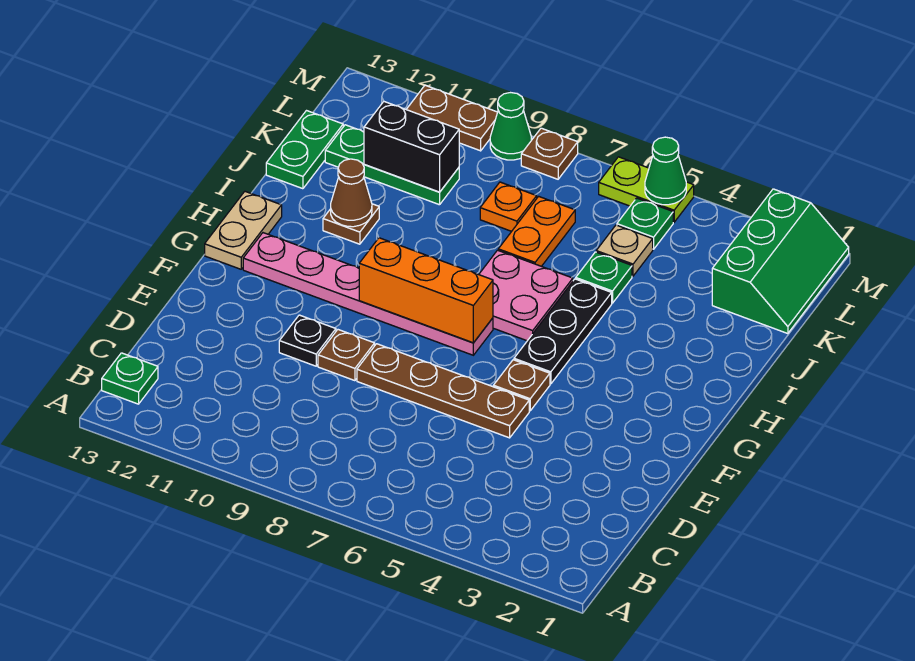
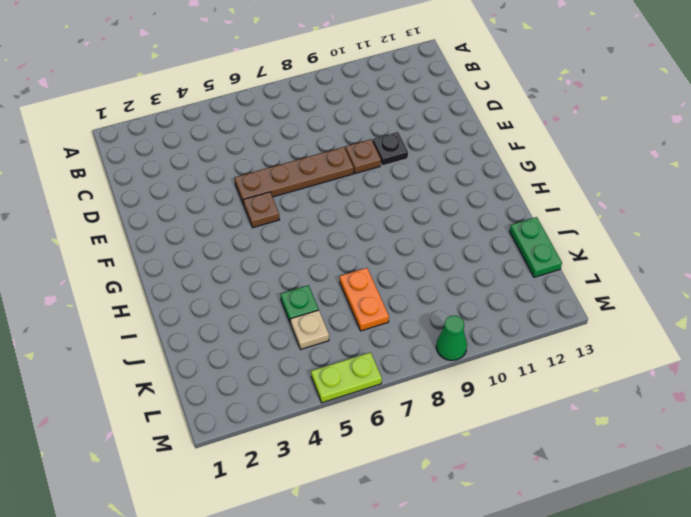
none -> green 1x1 plate [102,353,158,404]
none -> black 1x3 plate [514,279,612,384]
none -> pink 1x6 plate [243,233,493,355]

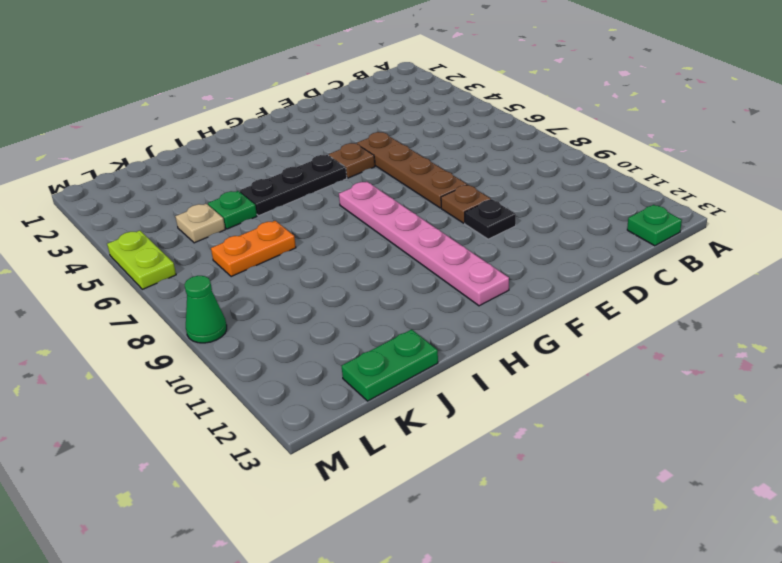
none -> tan 1x2 plate [205,192,282,269]
none -> pink 2x2 plate [479,250,573,341]
none -> brown 1x1 plate [323,204,379,244]

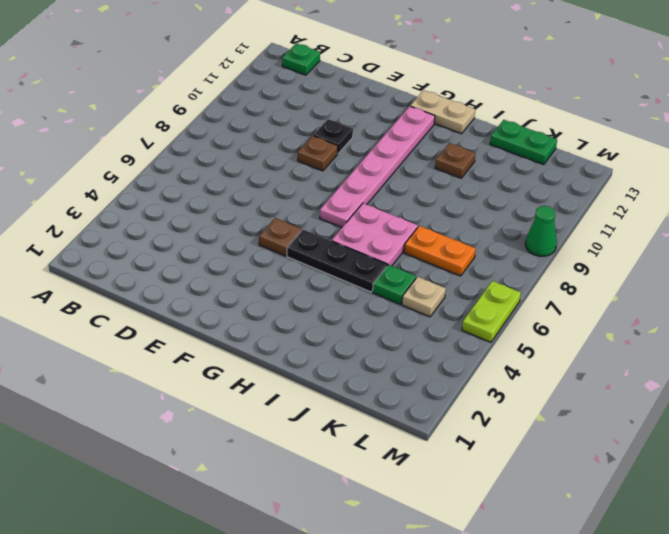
none -> brown 1x4 plate [357,344,529,438]
none -> green 2x3 slope [712,189,849,334]
none -> orange 1x1 plate [480,182,537,231]

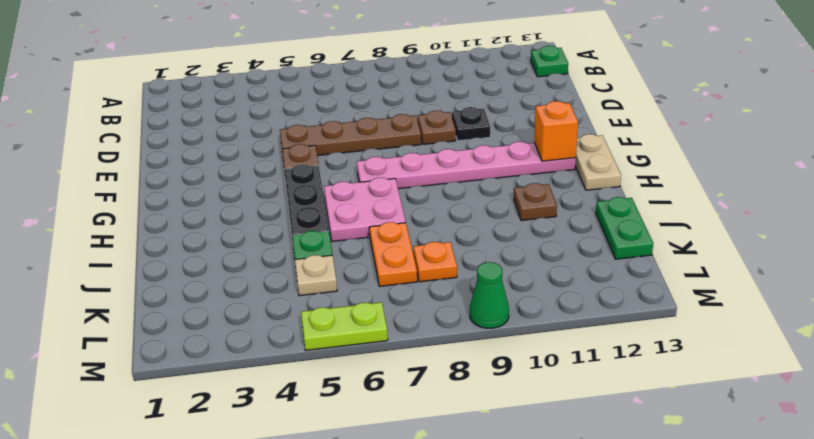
orange 1x1 brick [534,101,578,161] -> none
none -> green 2x3 slope [712,189,849,334]
none -> green 1x3 plate [325,125,459,205]
none -> green 1x1 plate [617,198,673,249]

